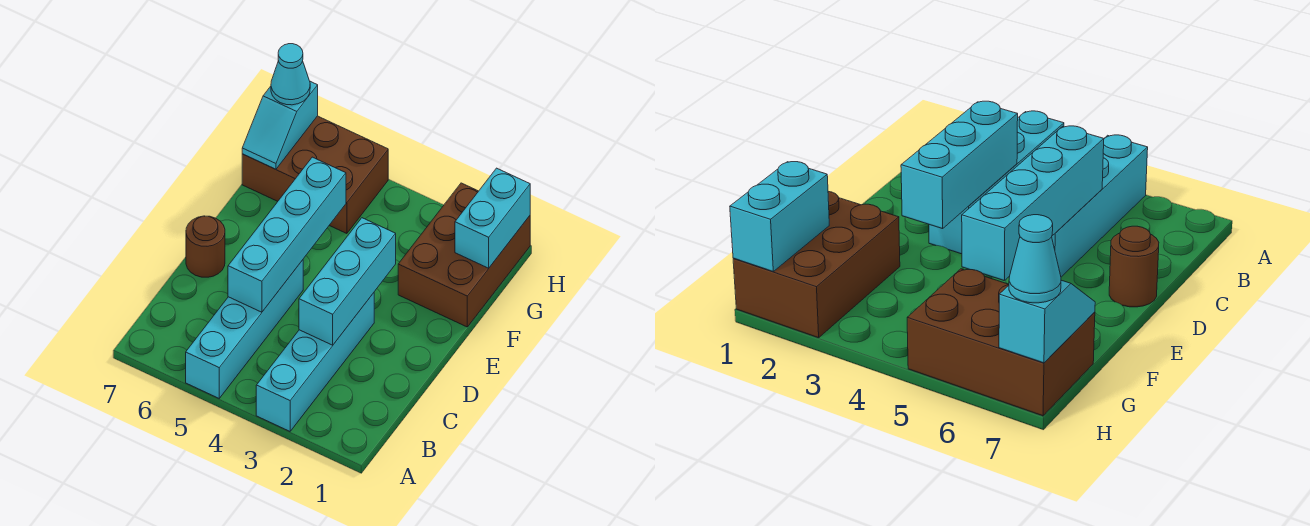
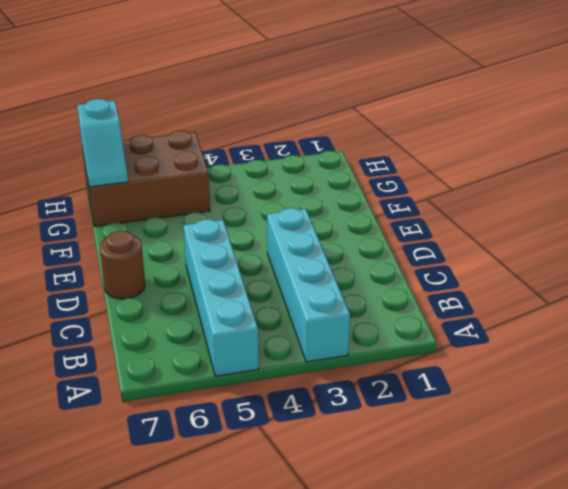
none -> brown 2x3 brick [398,183,530,327]
none -> cyan 1x3 brick [299,218,396,345]

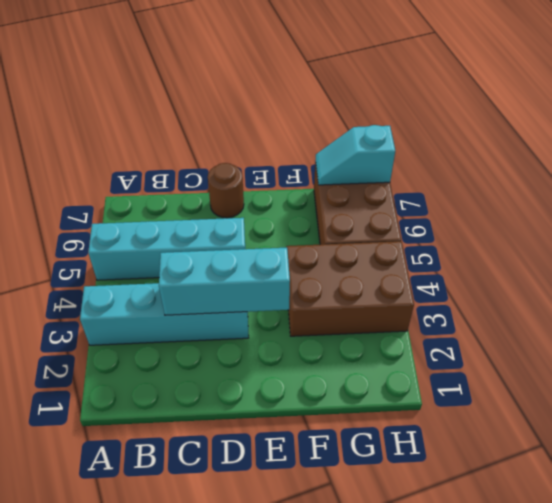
brown 2x3 brick [286,241,414,336] -> brown 2x3 brick moved to [398,183,530,327]
none -> cyan 1x4 brick [228,157,346,312]
none -> cyan 1x2 brick [455,168,530,268]

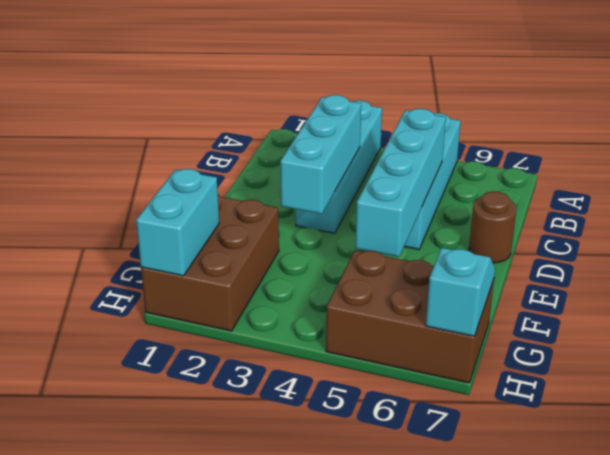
none -> cyan 1x1 cone [271,44,310,105]

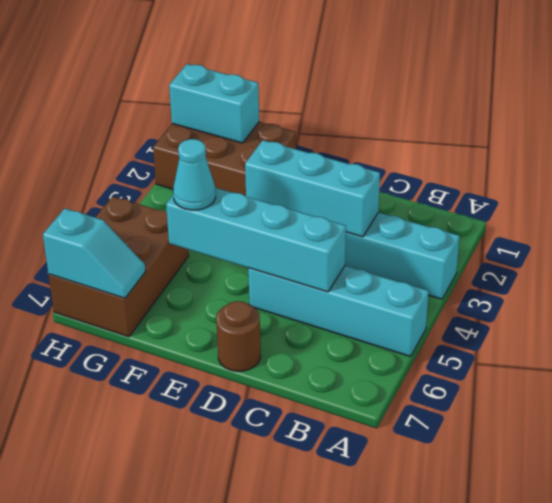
cyan 1x1 cone [173,139,216,210] -> cyan 1x1 cone moved to [271,44,310,105]

